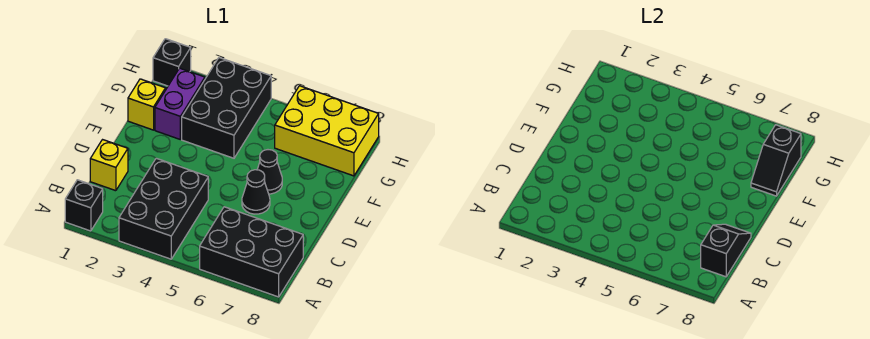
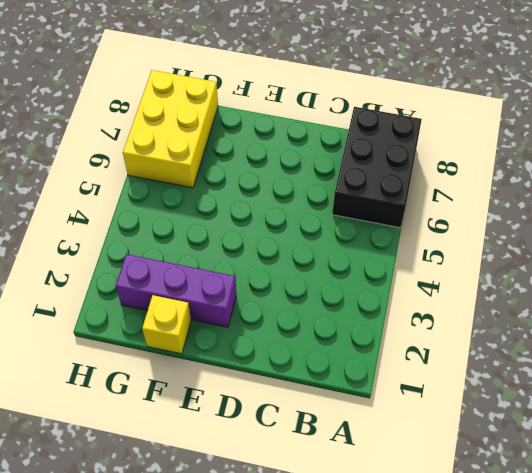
purple 1x3 brick [116,254,236,327] -> purple 1x2 brick [155,68,205,139]
none -> black 1x1 brick [65,180,103,231]
none -> black 2x3 brick [119,158,208,259]
none -> yellow 1x1 brick [90,140,128,191]

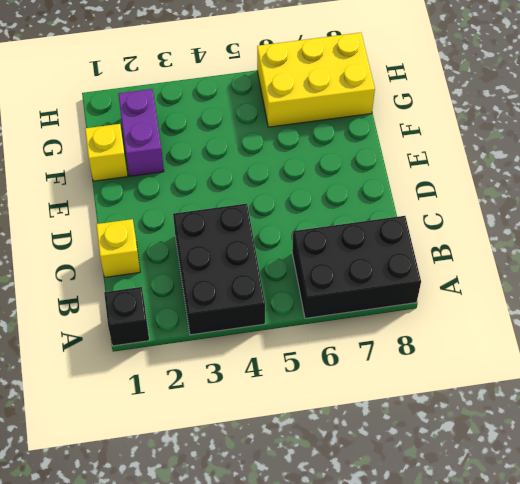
none -> black 1x1 cone [242,170,270,214]
none -> black 1x1 cone [257,150,282,194]
none -> black 2x3 brick [182,58,271,158]

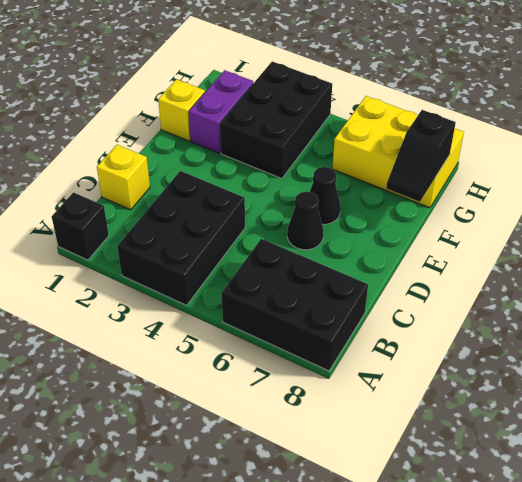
none -> black 1x1 brick [153,39,191,86]
none -> black 1x2 slope [701,224,751,277]

